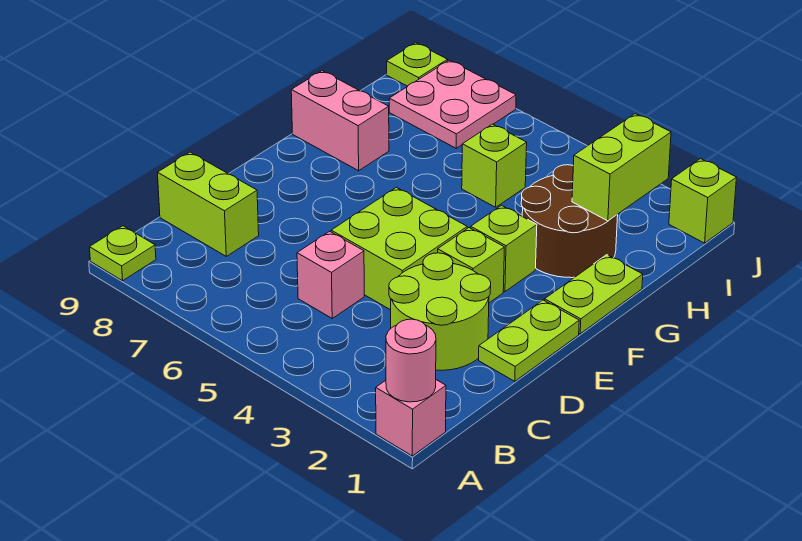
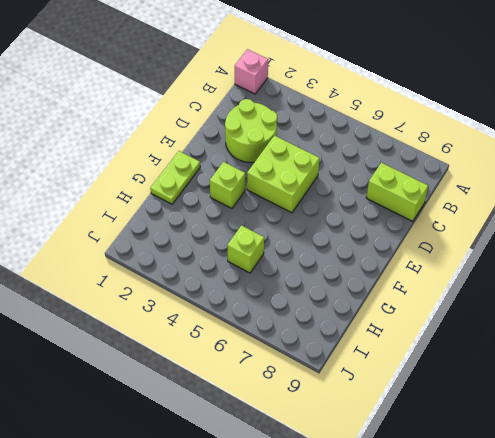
none -> lime 1x1 plate [89,226,156,281]
none -> pink 1x1 brick [297,231,364,318]
none -> lime 1x2 plate [479,300,579,381]

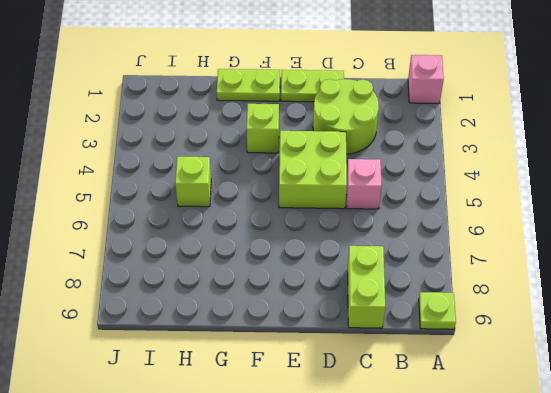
none -> lime 1x1 brick [438,228,504,303]
none -> brown 2x2 round brick [521,165,618,278]
none -> pink 1x2 brick [291,71,389,171]

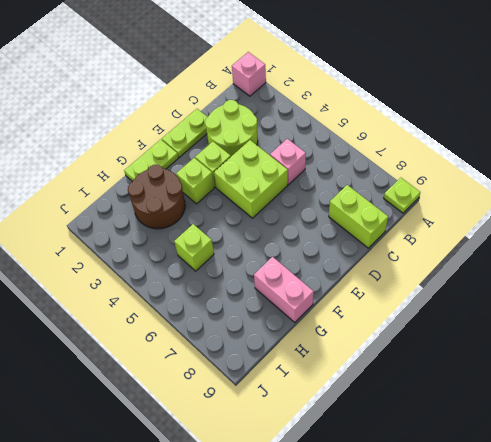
none -> pink 2x2 plate [389,60,516,148]
none -> lime 1x1 brick [669,159,737,243]
none -> lime 1x1 plate [387,43,448,86]

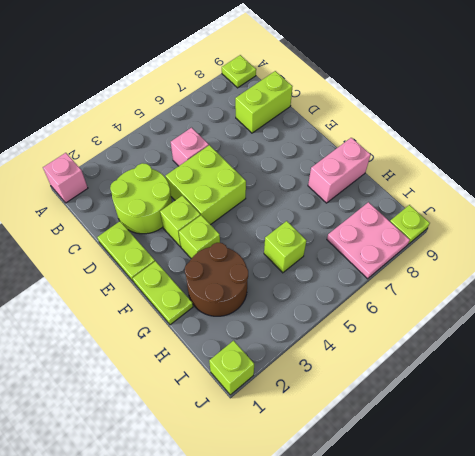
none -> pink 1x1 round brick [386,319,436,402]
none -> lime 1x2 brick [572,114,671,221]

